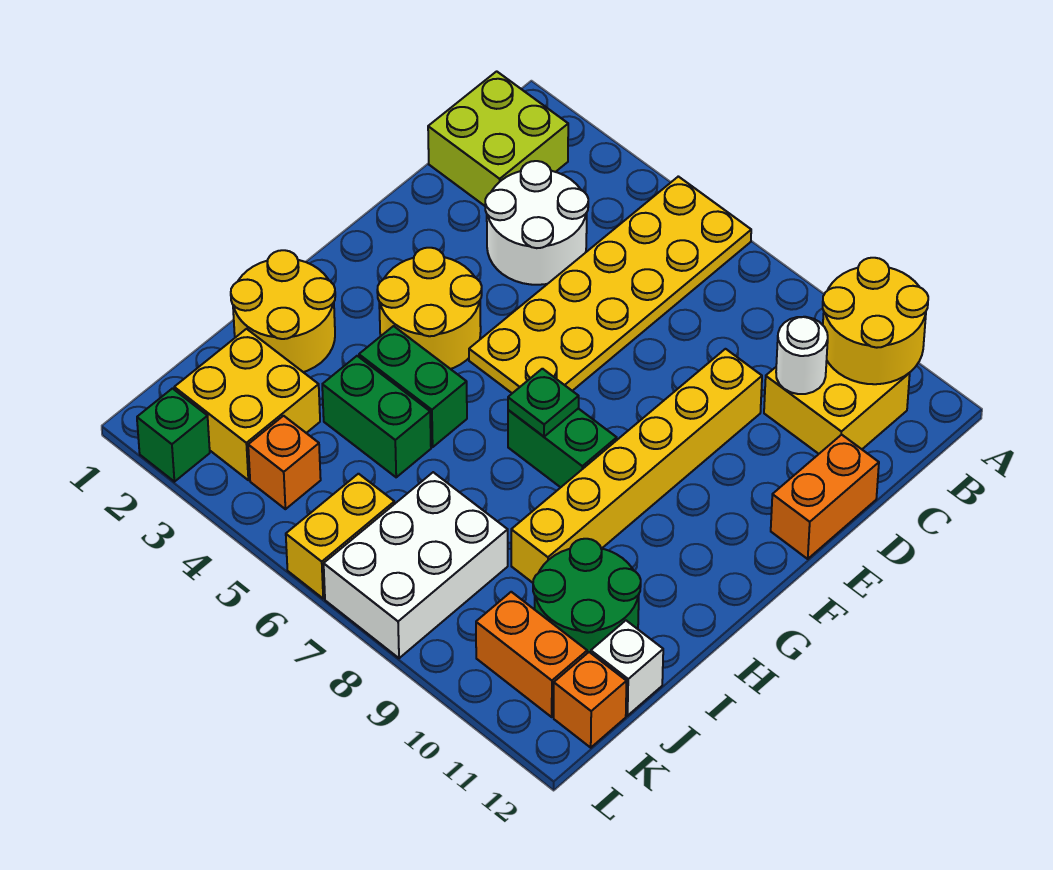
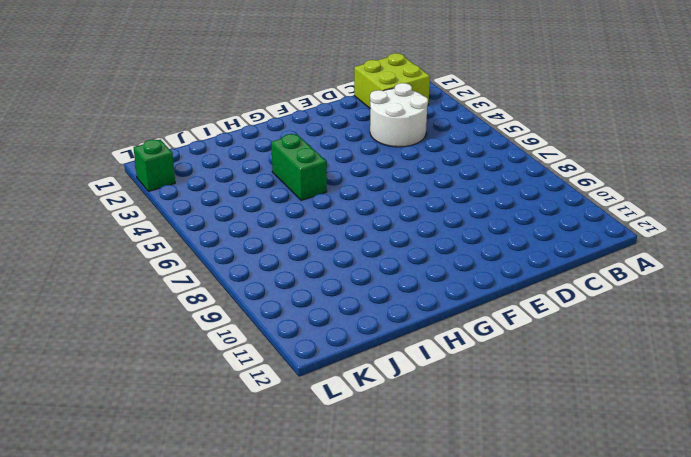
none -> yellow 2x6 plate [469,176,751,393]
none -> yellow 2x2 brick [764,361,910,454]
none -> yellow 1x6 brick [511,349,762,583]

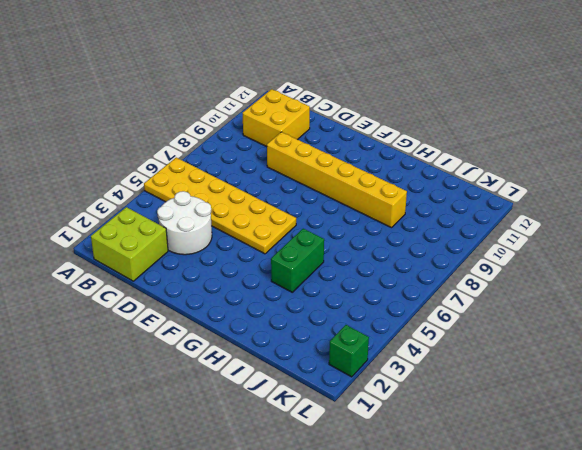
none -> orange 1x2 brick [771,435,879,559]
none -> yellow 2x2 round brick [377,248,482,369]
none -> green 1x2 brick [508,408,617,487]

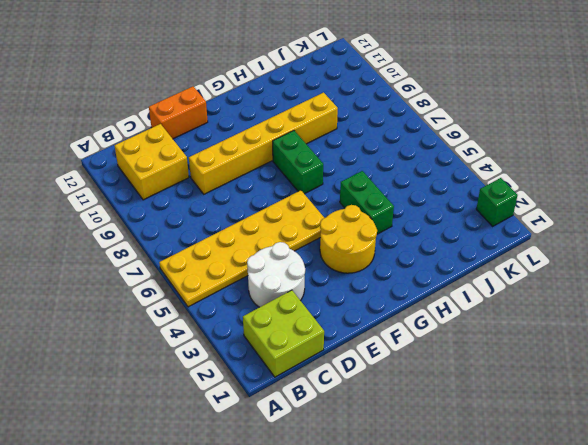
none -> yellow 2x2 round brick [231,250,335,372]
none -> green 1x2 brick [322,356,431,477]
none -> green 2x2 round brick [533,539,641,653]

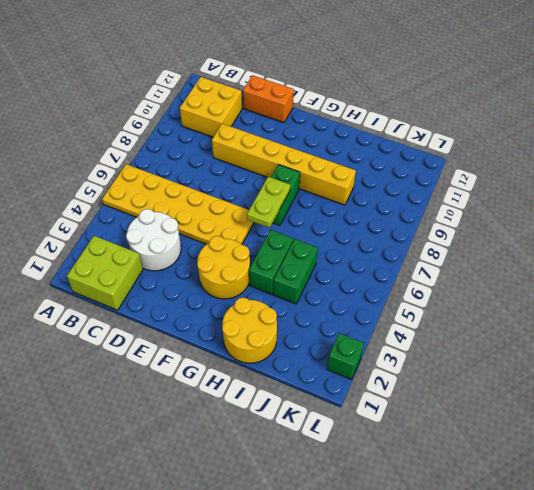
lime 1x2 plate [247,177,290,228] -> green 1x1 plate [508,369,579,437]
none -> green 2x2 round brick [533,539,641,653]
none -> yellow 2x2 brick [174,329,320,480]
none -> white 2x3 brick [324,472,508,658]

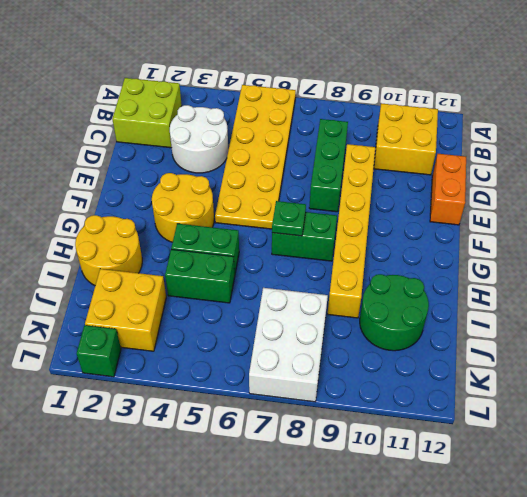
green 1x3 brick [309,119,348,212] -> none
none -> white 1x1 brick [591,620,663,716]
none -> orange 1x1 brick [248,416,321,509]
none -> yellow 1x2 brick [286,474,395,598]

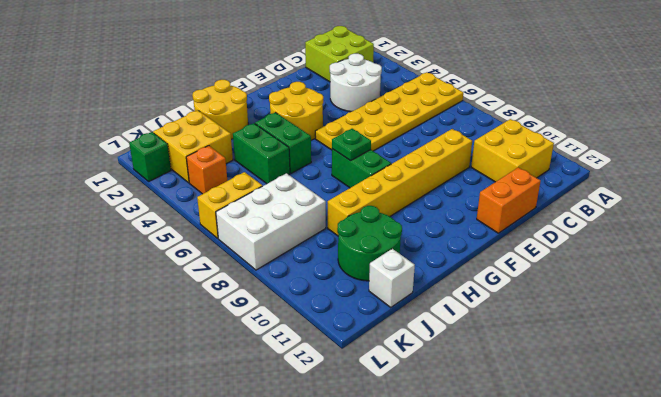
none -> orange 1x2 brick [476,592,587,717]
none -> orange 1x1 brick [554,652,627,748]
none -> yellow 2x2 round brick [823,258,928,384]

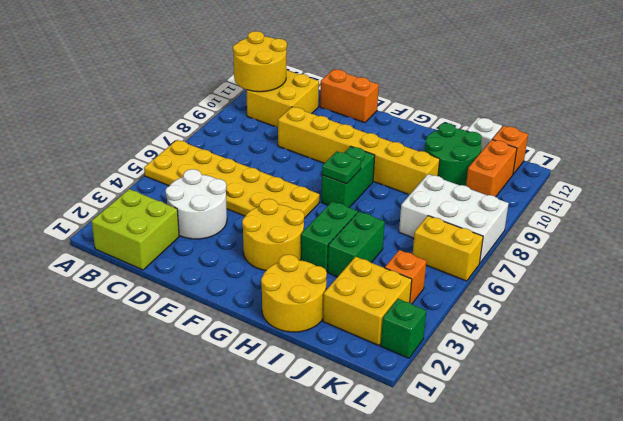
none -> white 1x1 round brick [776,317,828,394]

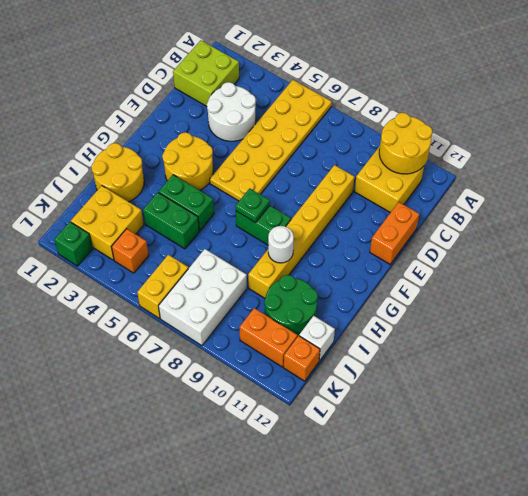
white 1x1 round brick [268,226,294,263] -> white 1x1 round brick moved to [776,317,828,394]

